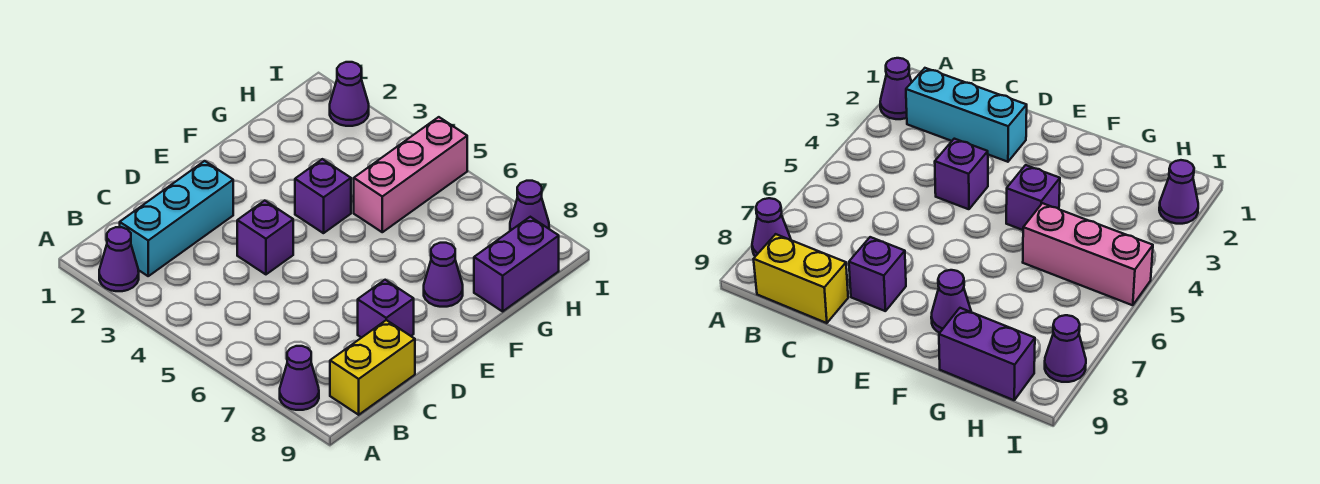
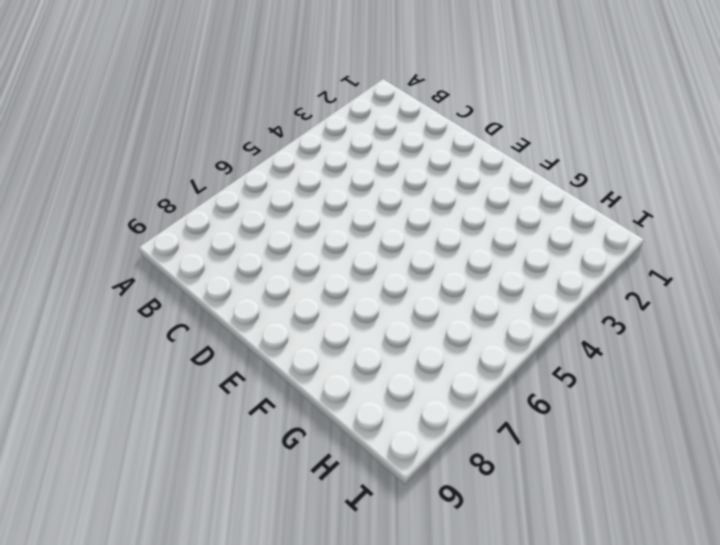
none -> purple 1x1 cone [99,227,139,291]
none -> purple 1x1 cone [280,346,319,410]
none -> cyan 1x3 brick [120,161,233,276]

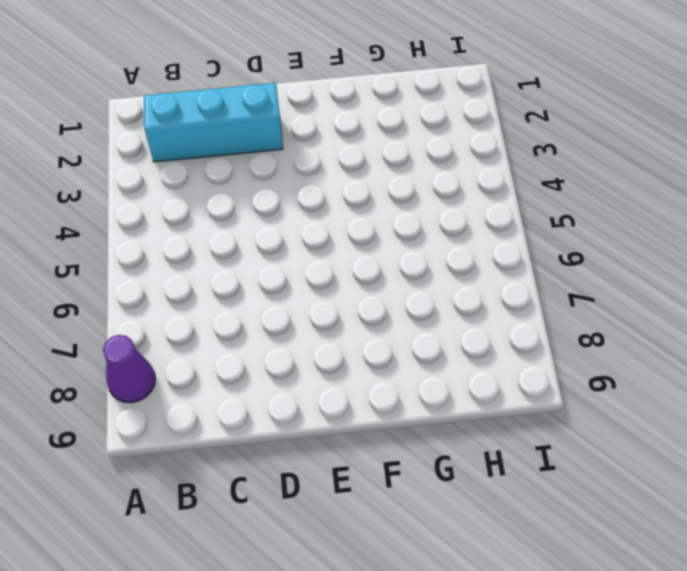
none -> purple 1x1 cone [99,227,139,291]
none -> yellow 1x2 brick [330,320,415,415]
none -> purple 1x1 brick [237,201,293,274]

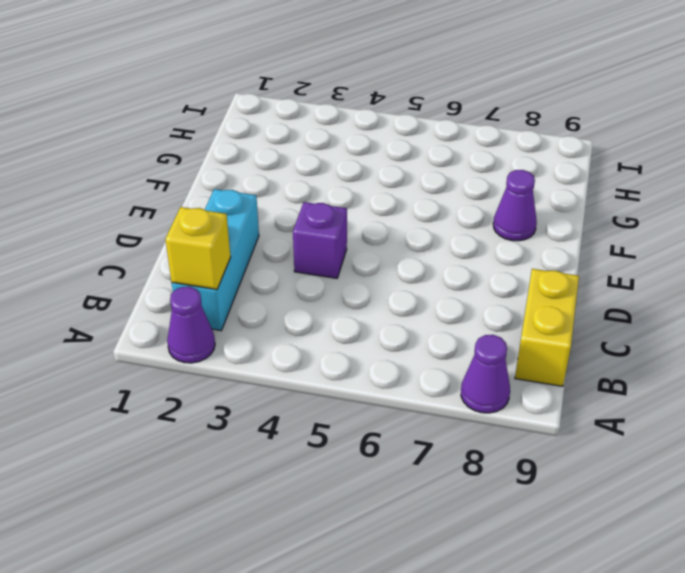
yellow 1x1 brick [165,207,231,290] -> none
none -> purple 1x1 brick [358,280,414,338]
none -> purple 1x1 brick [295,159,351,233]
none -> pink 1x3 brick [354,117,467,232]

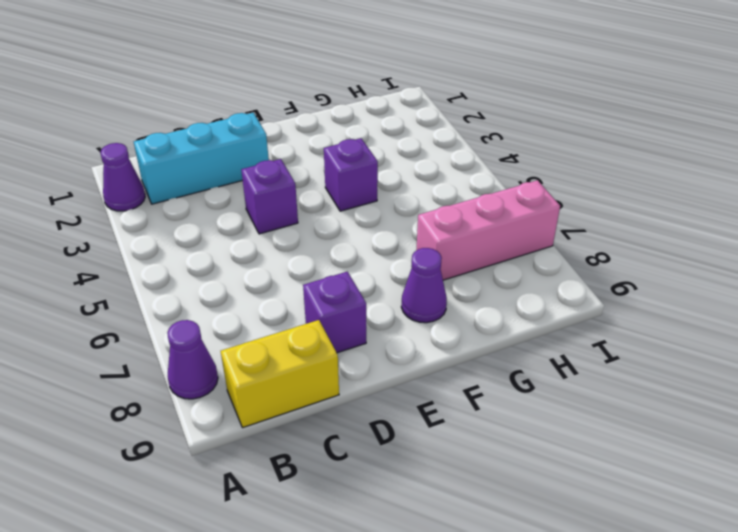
pink 1x3 brick [417,180,560,280] -> pink 1x3 brick moved to [354,117,467,232]
none -> purple 1x2 brick [474,217,559,311]
none -> purple 1x1 cone [330,62,369,126]
none -> purple 1x1 cone [510,181,549,231]

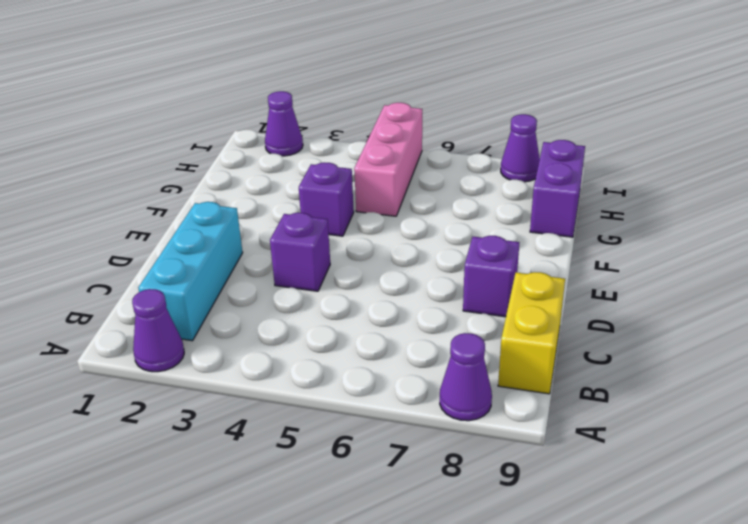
none -> purple 1x1 cone [424,243,463,307]

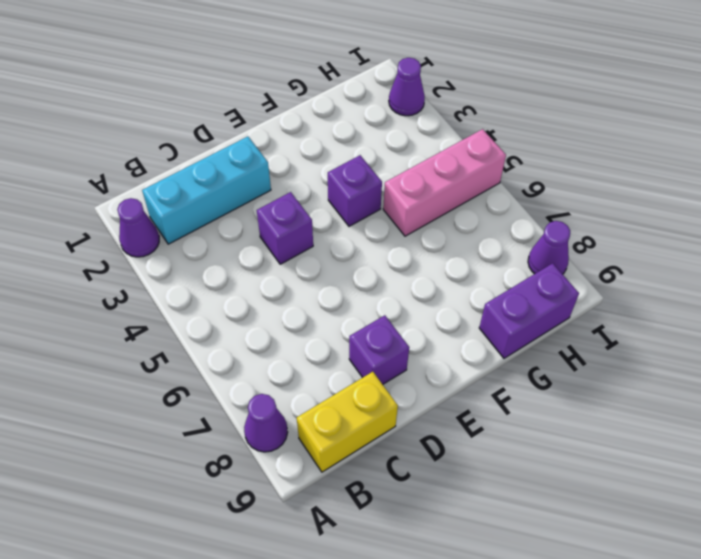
none -> purple 1x1 cone [424,243,463,307]

